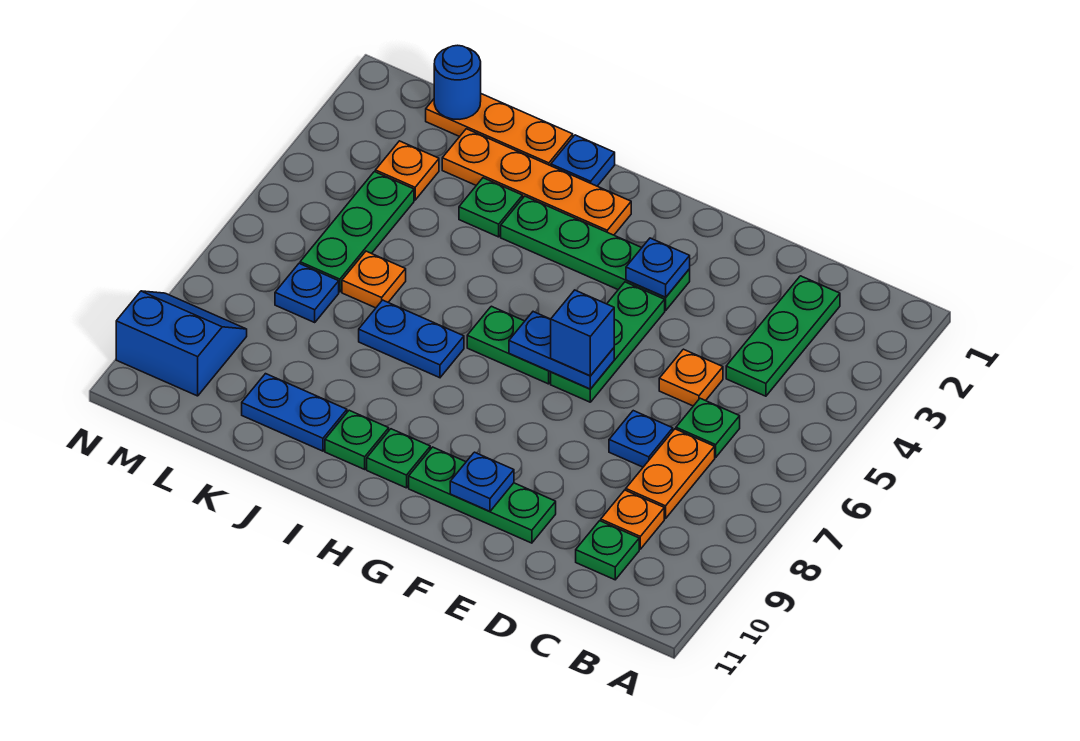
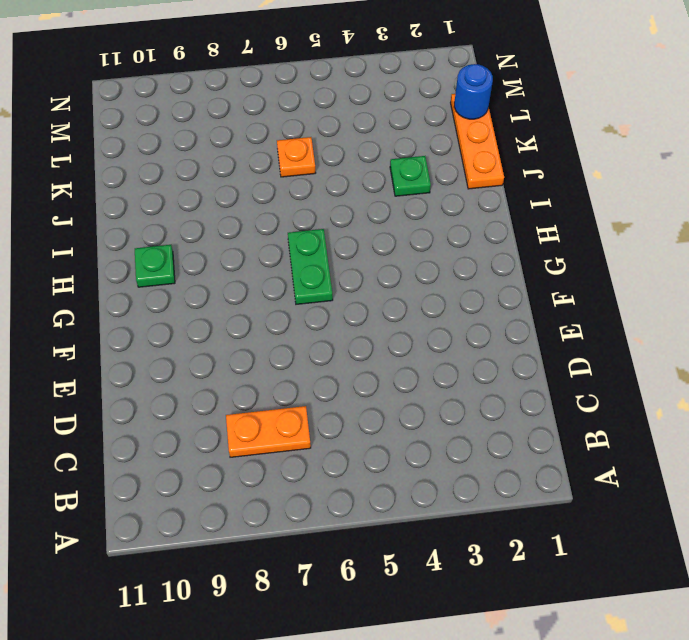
none -> green 1x3 plate [726,276,840,396]
none -> green 1x1 plate [676,398,740,457]
none -> orange 1x1 plate [601,490,664,549]

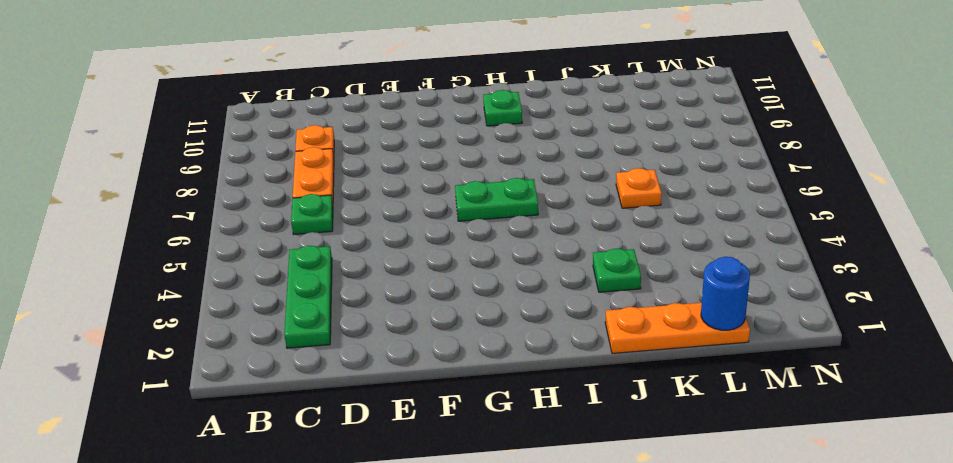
none -> green 1x1 plate [576,521,639,580]
none -> orange 1x1 plate [659,349,723,406]
none -> blue 1x1 plate [609,411,673,467]

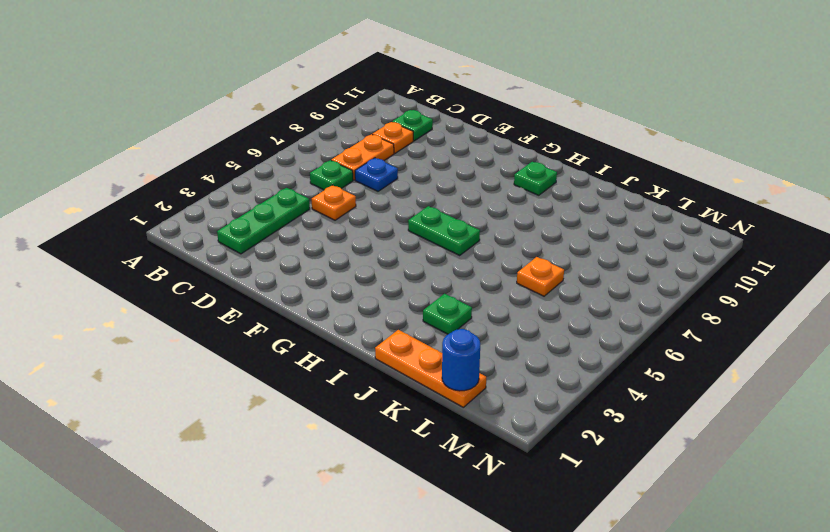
none -> green 1x3 plate [409,447,556,543]
none -> green 1x4 plate [501,196,690,310]
none -> green 1x3 plate [551,282,665,402]

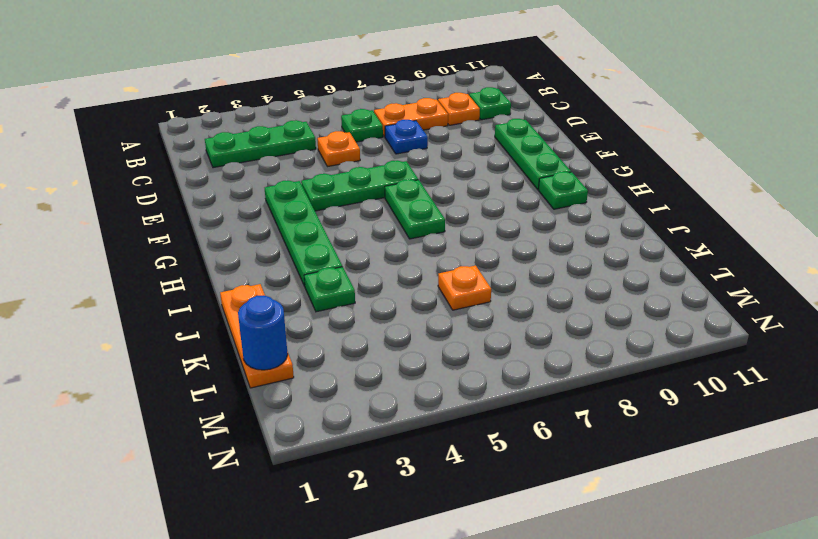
none -> orange 1x4 plate [442,129,631,235]
none -> blue 1x1 plate [551,135,615,186]
none -> blue 1x2 plate [359,300,464,378]

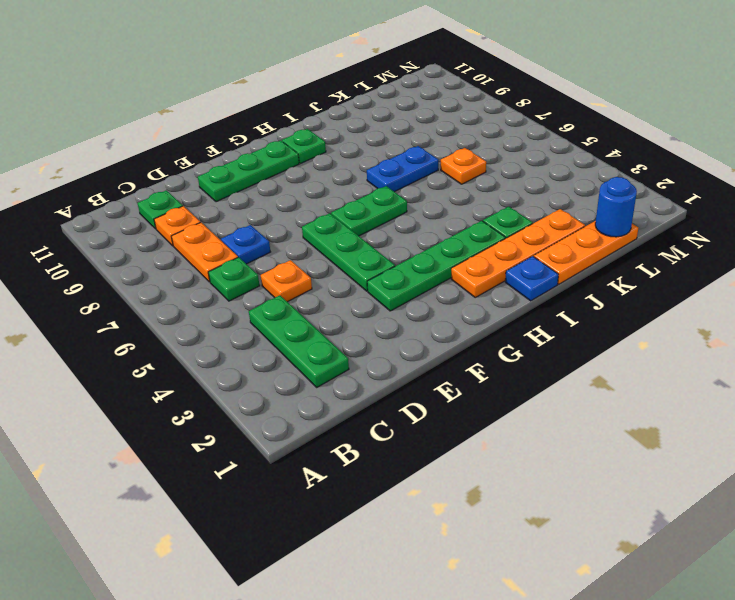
none -> green 1x1 plate [325,410,389,469]
none -> blue 1x2 plate [242,374,347,451]
none -> orange 1x1 plate [375,141,439,200]

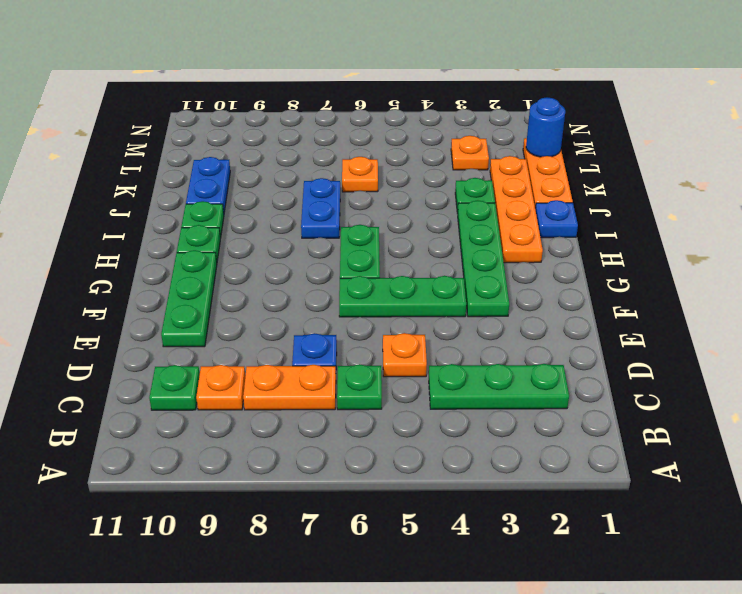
none -> green 1x3 plate [300,172,414,292]
none -> blue 1x1 plate [275,263,339,322]
none -> blue 2x2 slope [116,291,247,396]

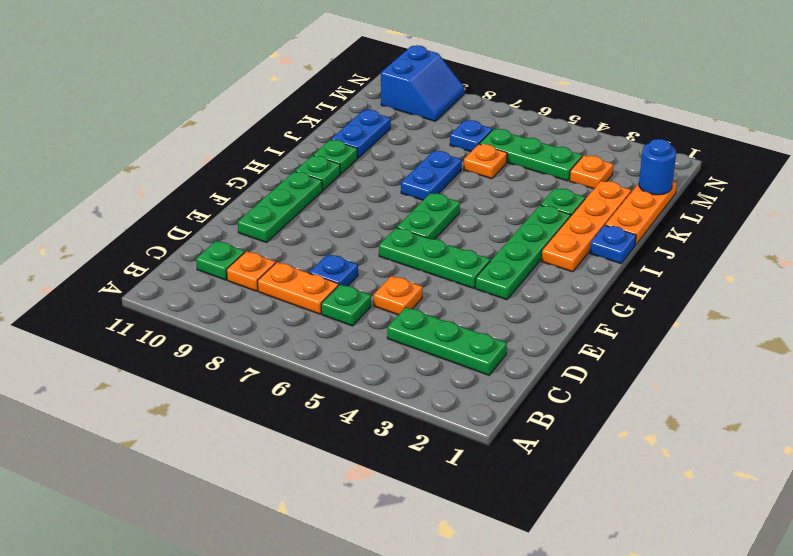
none -> blue 1x1 plate [626,238,690,297]
none -> blue 1x2 plate [509,312,614,389]
none -> blue 1x1 plate [450,452,514,512]

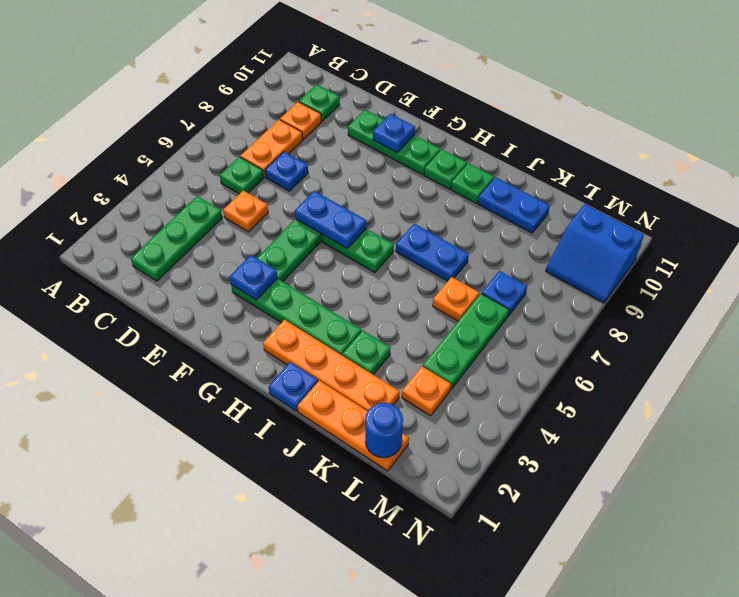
none -> blue 1x1 brick [551,290,614,376]

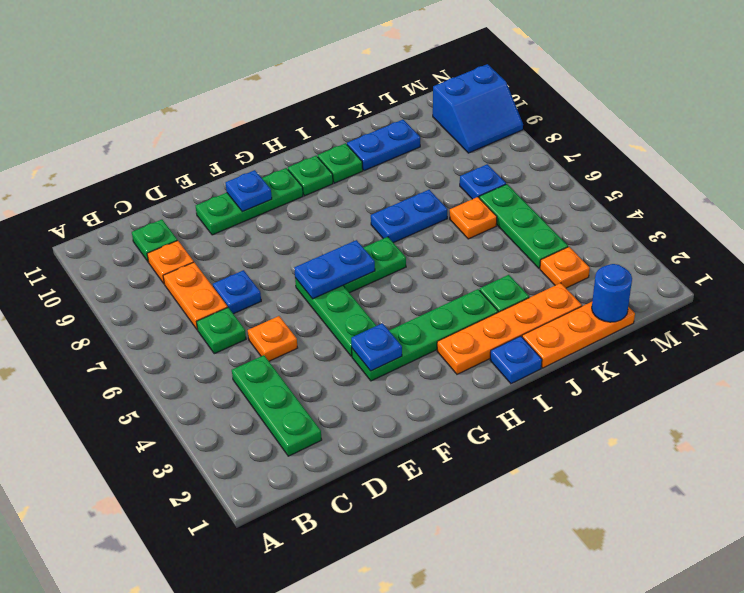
none -> blue 1x1 brick [551,290,614,376]

